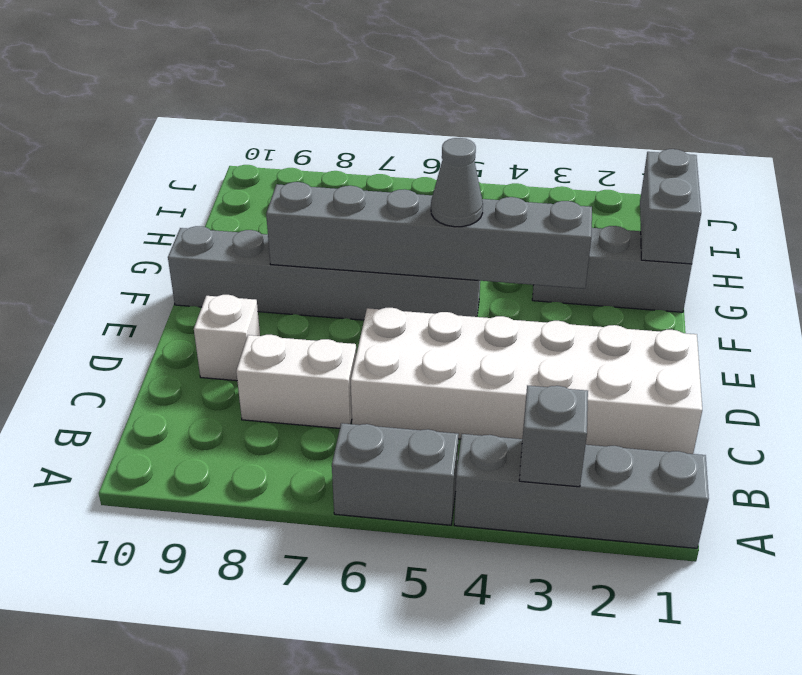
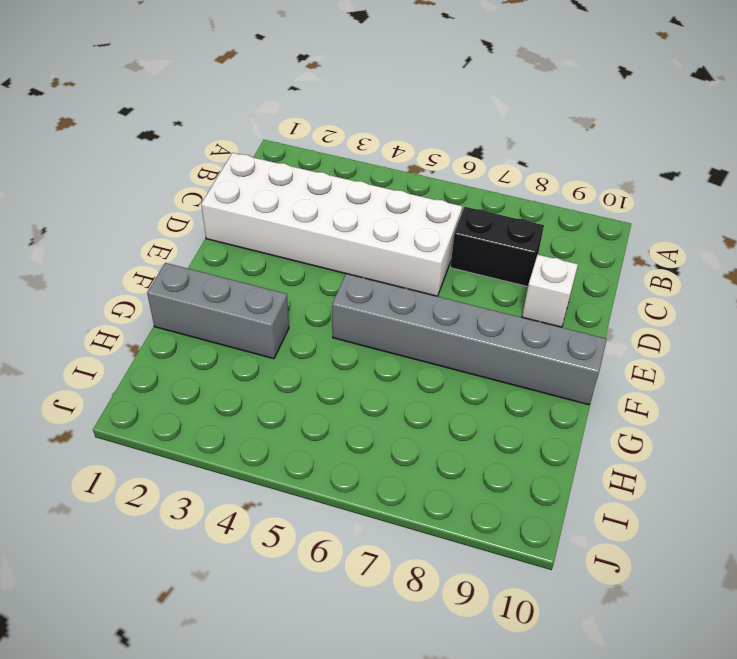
black 1x2 brick [450,207,544,287] -> white 1x2 brick [236,335,356,428]
none -> grey 1x4 brick [454,434,709,548]
none -> grey 1x2 brick [332,423,459,525]

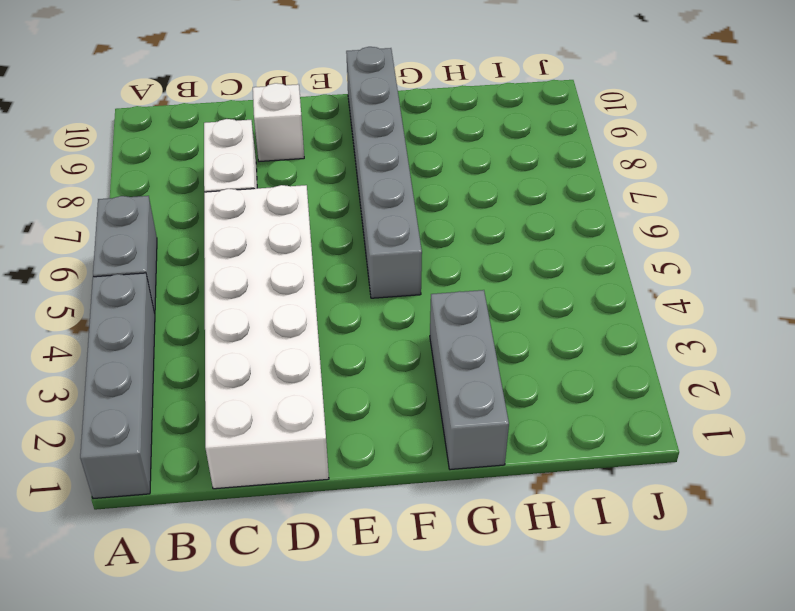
none -> grey 1x1 brick [519,385,588,487]
none -> grey 1x6 brick [266,182,592,289]

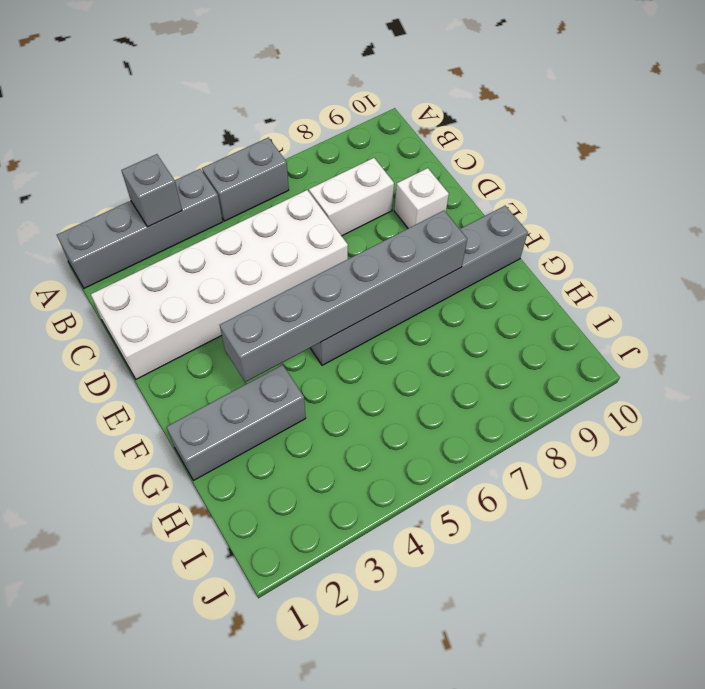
none -> grey 1x2 brick [640,149,701,264]
none -> grey 1x1 cone [431,138,483,227]

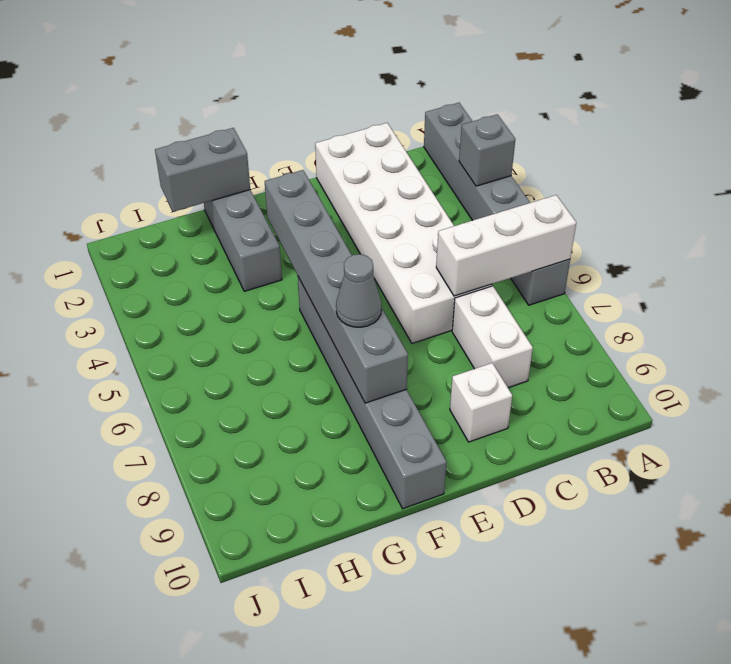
white 1x3 brick [436,195,576,296] -> none
grey 1x1 cone [336,254,381,327] -> grey 1x1 cone moved to [431,138,483,227]

